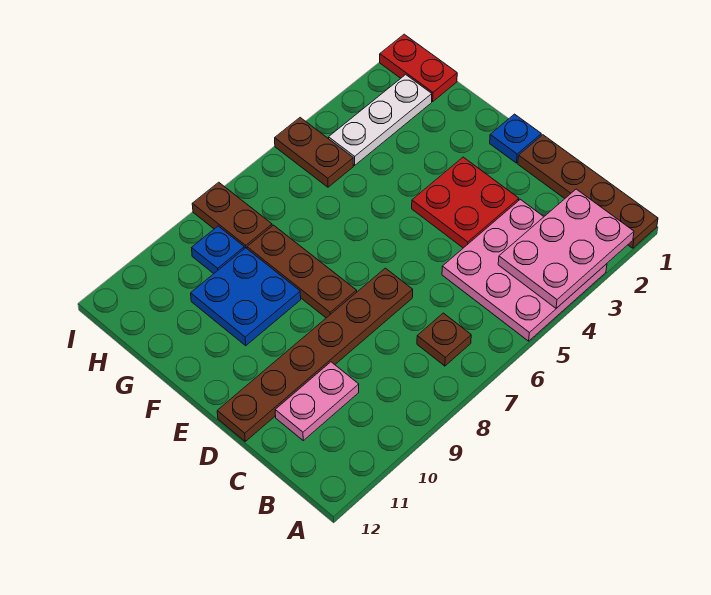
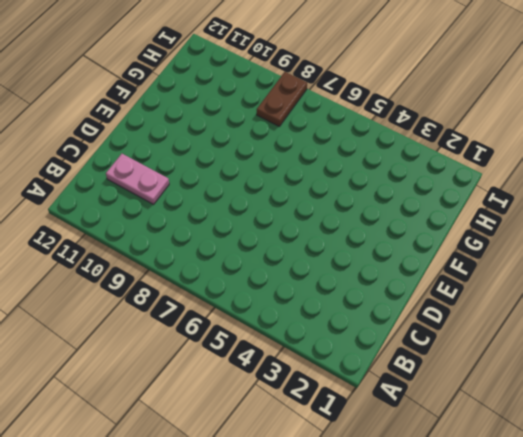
none -> brown 1x4 plate [518,135,658,248]
none -> pink 3x3 plate [442,199,607,341]
none -> brown 1x1 plate [417,313,471,366]

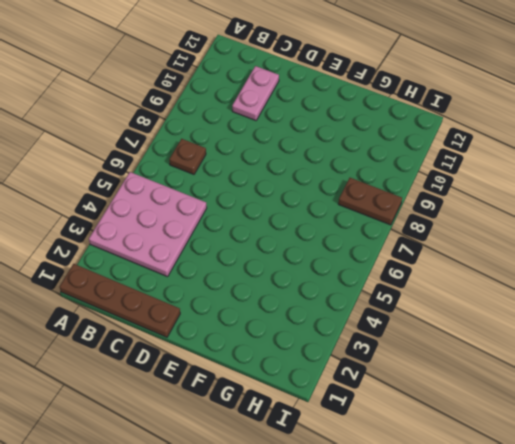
none -> red 2x2 plate [412,157,519,248]
none -> brown 1x6 plate [217,268,413,441]
none -> blue 1x1 plate [490,114,541,163]

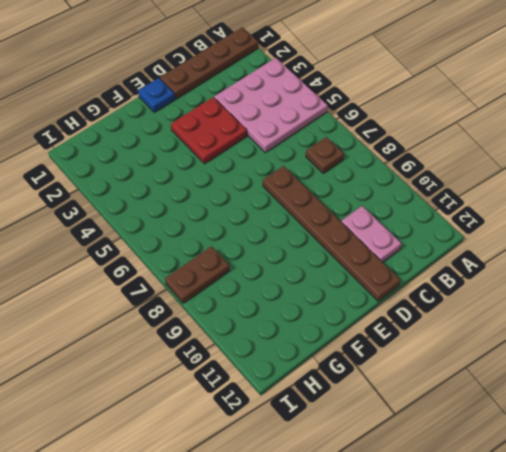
none -> brown 1x3 plate [247,225,357,318]
none -> blue 2x2 plate [191,248,301,346]
none -> red 1x2 plate [380,34,457,101]

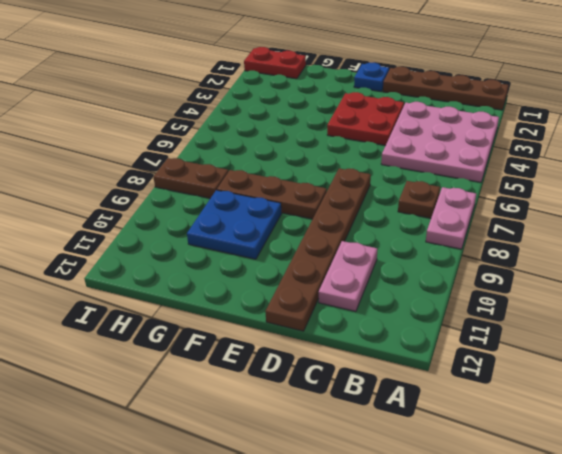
pink 1x2 plate [426,187,476,249] -> none
none -> white 1x3 plate [329,75,432,165]
none -> brown 1x2 plate [275,118,353,187]
none -> blue 1x1 plate [192,226,244,274]

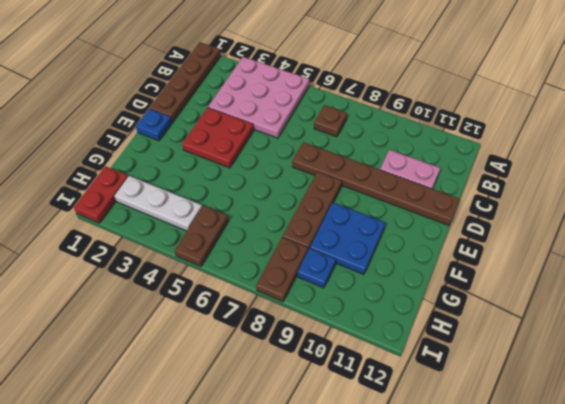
none -> pink 2x3 plate [498,189,634,308]

